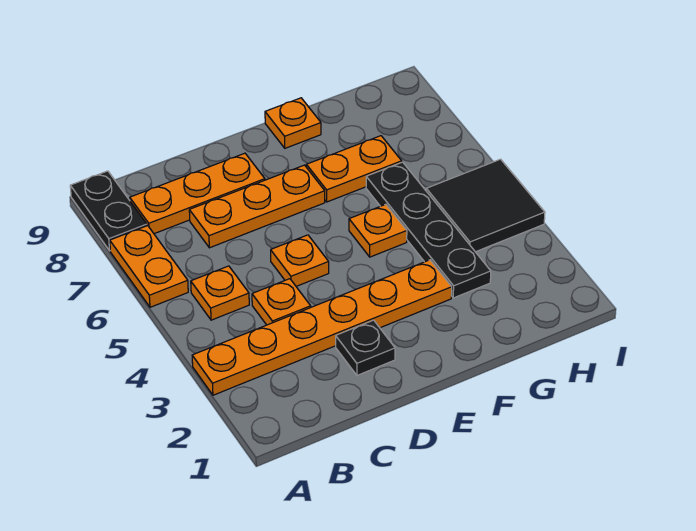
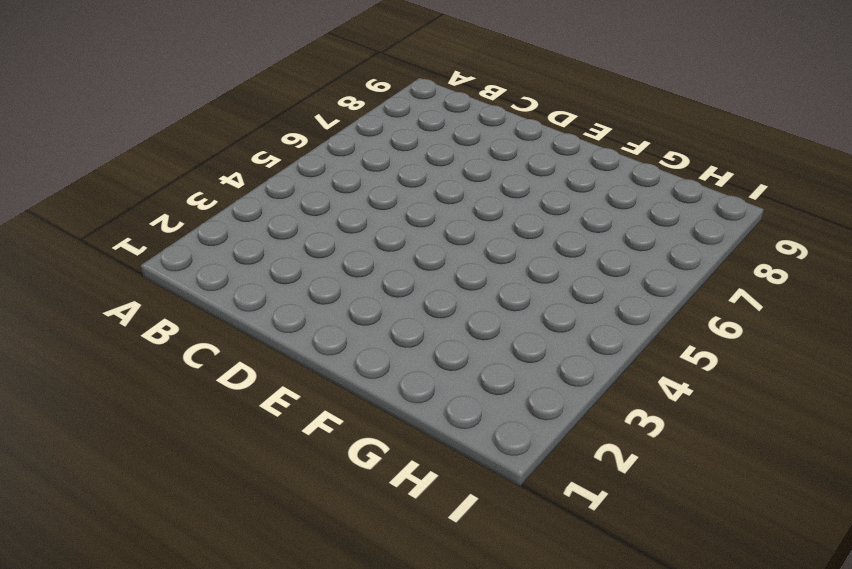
none -> orange 1x6 plate [192,260,452,395]
none -> orange 1x2 plate [110,226,188,307]
none -> black 1x2 plate [70,171,147,251]

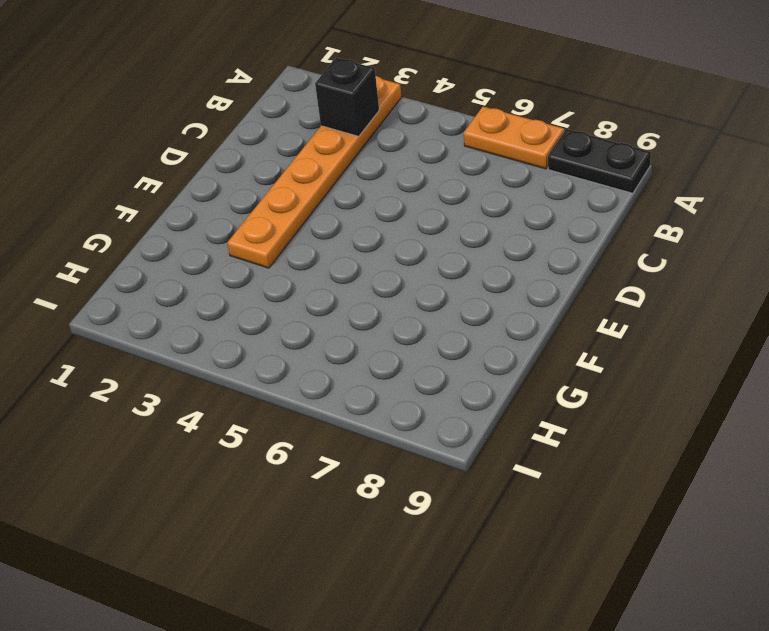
black 1x1 brick [315,58,379,136] -> none
none -> orange 1x1 plate [191,266,249,320]
none -> orange 1x3 plate [130,153,265,234]
none -> orange 1x1 plate [252,279,311,325]

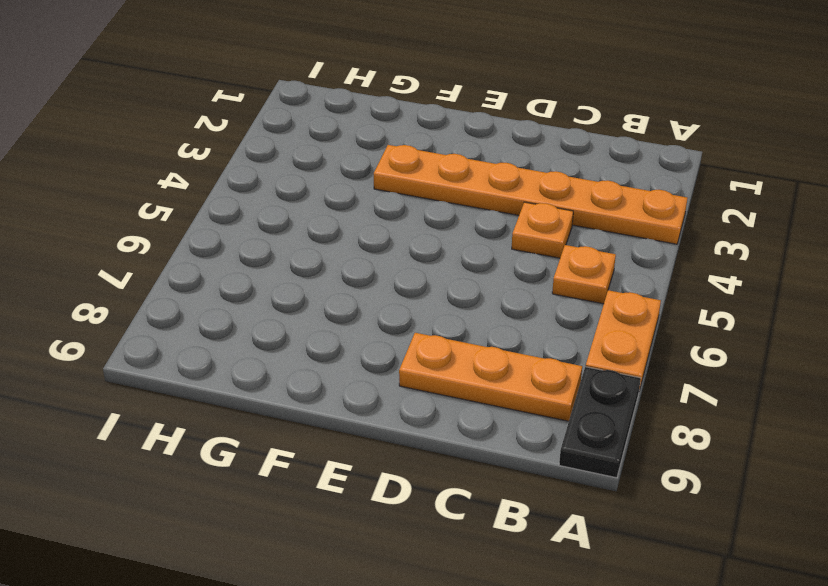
none -> orange 1x3 plate [189,165,325,248]
none -> black 1x1 plate [336,320,395,375]
none -> orange 1x1 plate [271,235,329,286]

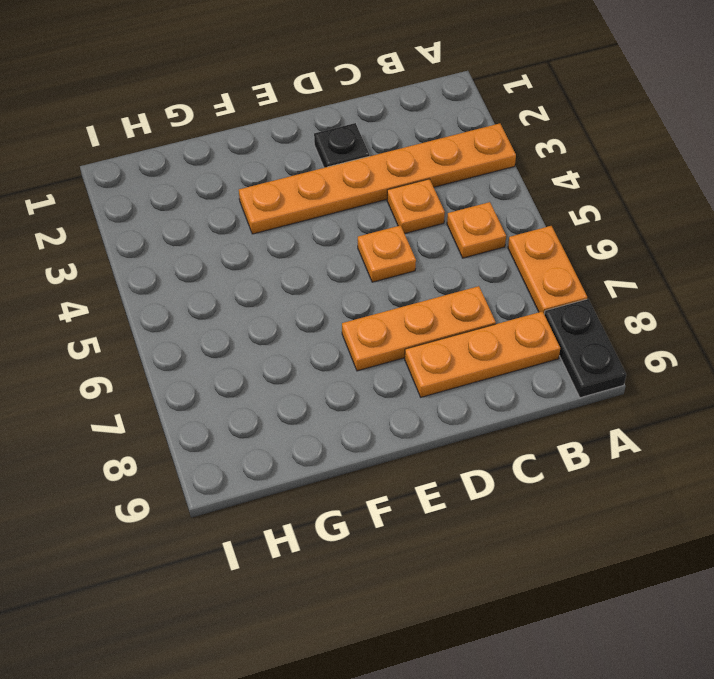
none -> orange 1x1 plate [349,204,407,257]
none -> orange 1x2 plate [306,136,402,202]
none -> orange 1x1 plate [265,98,321,148]

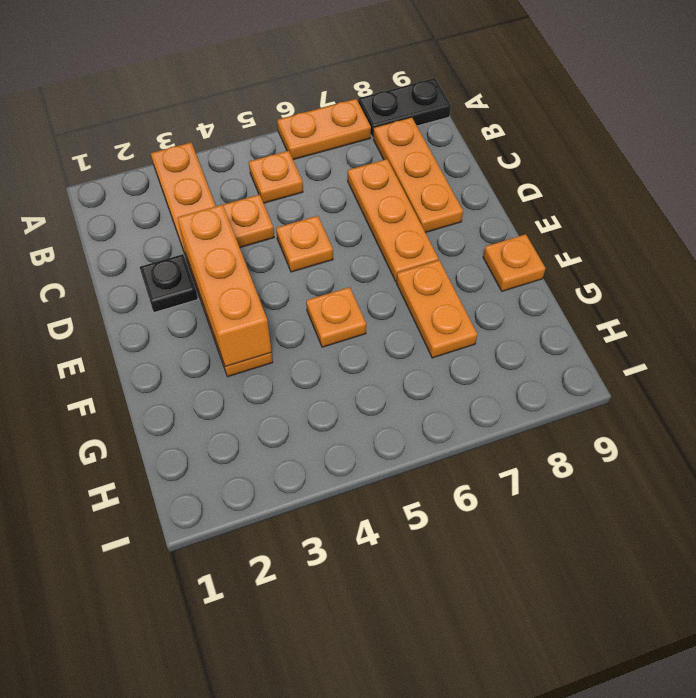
orange 1x3 brick [177,205,271,367] -> none
none -> black 1x4 plate [366,162,491,298]
none -> black 2x2 tile [426,159,545,252]

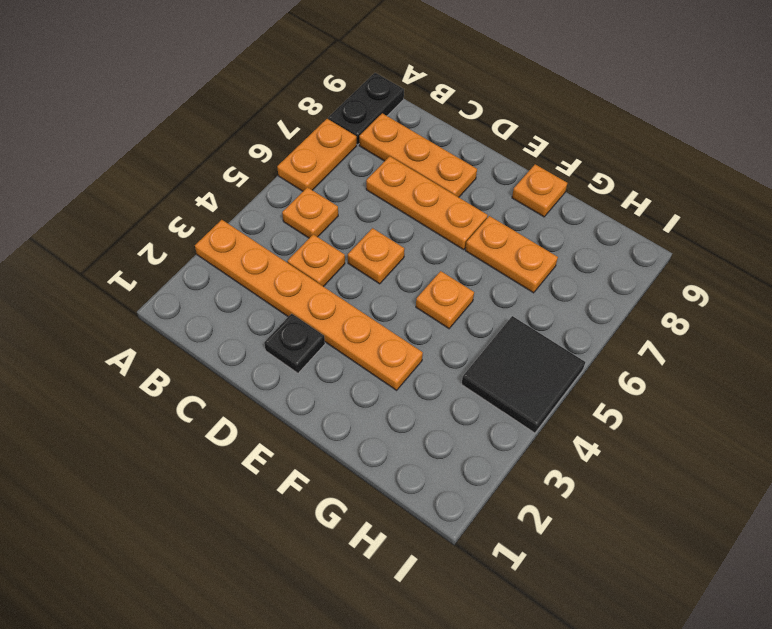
none -> black 1x4 plate [366,162,491,298]

